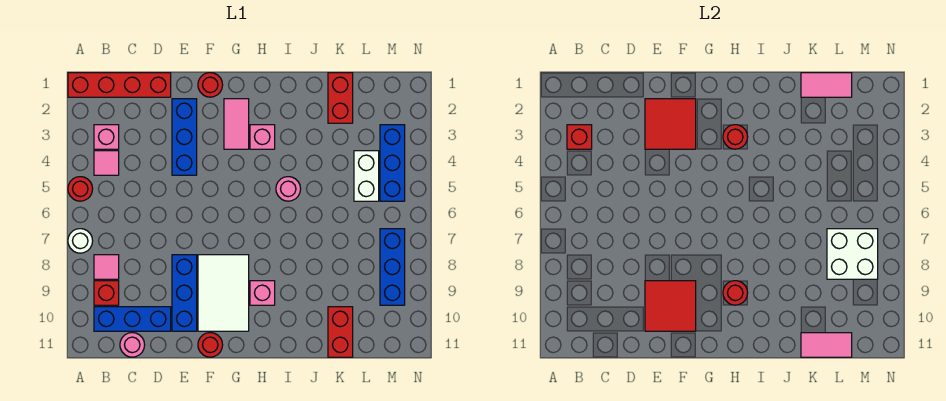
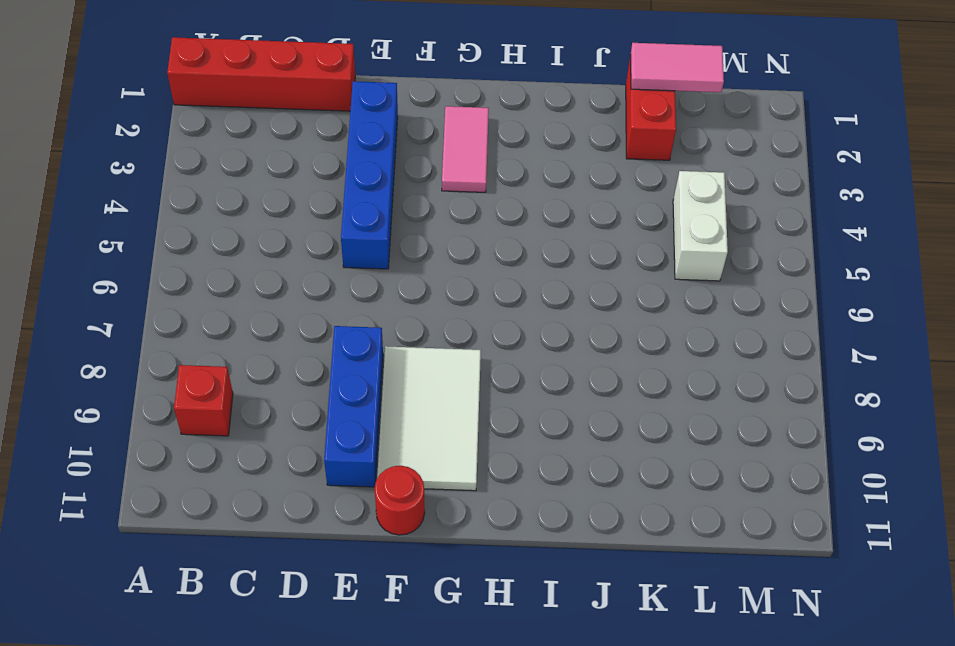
blue 1x4 brick [341,81,398,269] -> blue 1x3 brick [172,99,197,175]
none -> red 1x1 round brick [68,177,93,201]
none -> white 1x1 round brick [68,229,93,253]
none -> pink 1x1 brick [94,125,119,149]
none -> pink 1x1 tile [94,151,119,175]

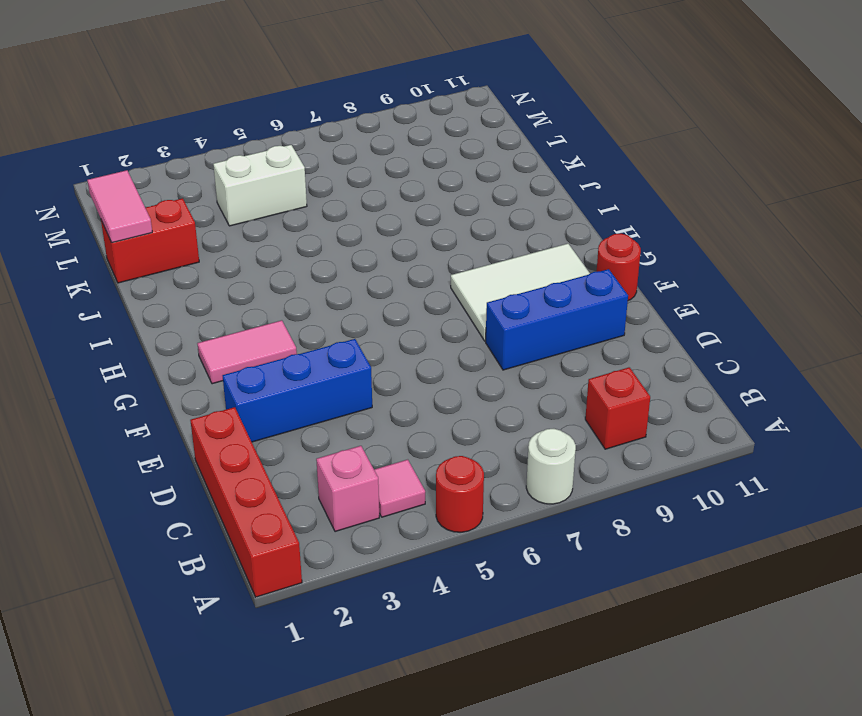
none -> pink 1x1 tile [94,255,119,279]
none -> blue 1x3 brick [94,307,171,331]
none -> pink 1x1 round brick [120,333,145,357]
none -> red 1x1 round brick [198,73,223,97]

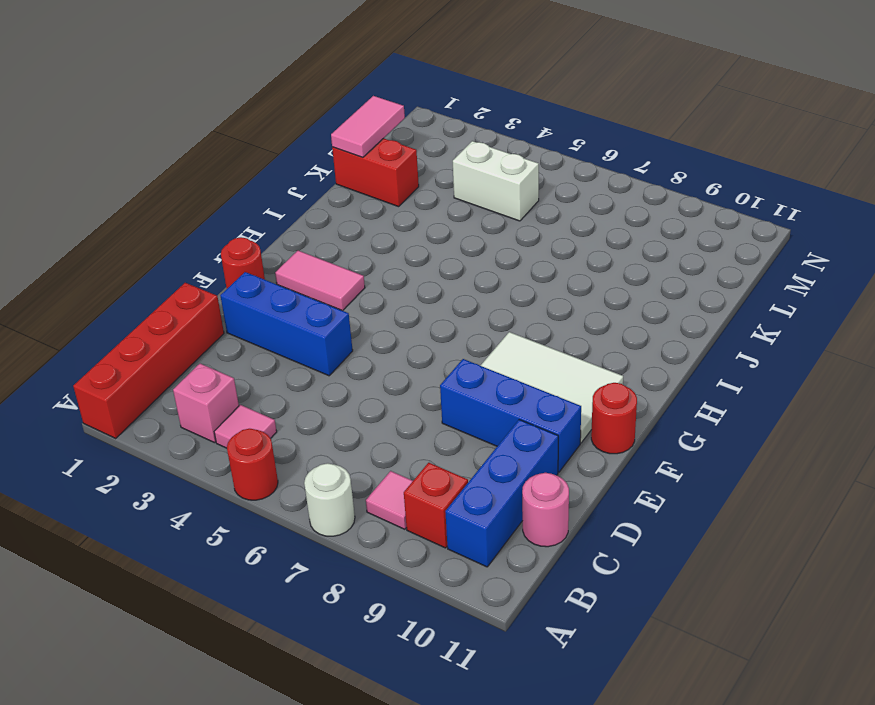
none -> pink 1x1 brick [250,125,275,149]
none -> pink 1x1 brick [250,281,275,305]
none -> pink 1x1 round brick [276,177,301,201]
none -> red 1x2 brick [328,307,353,357]

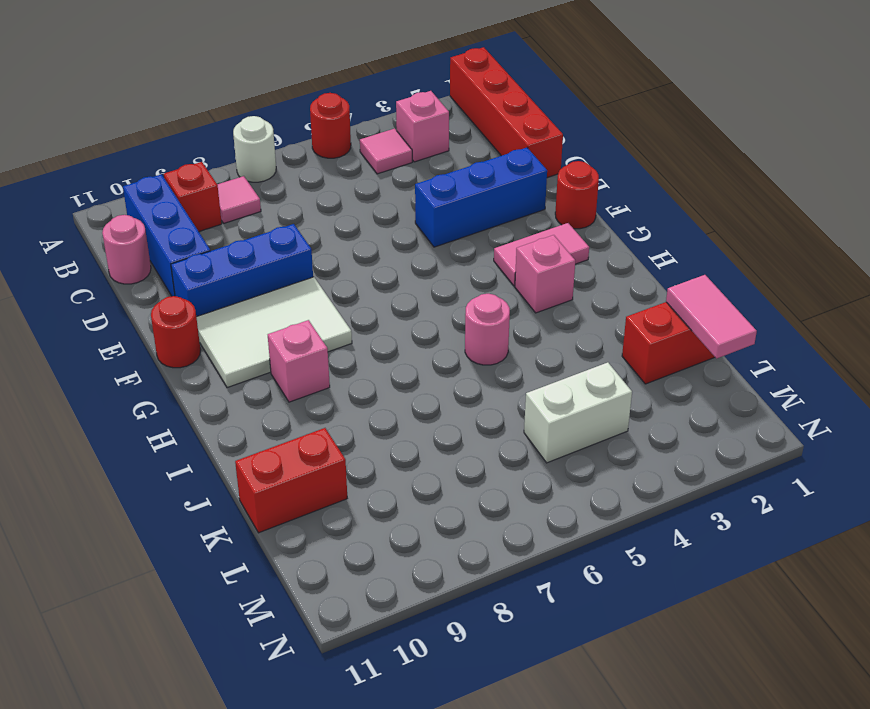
none -> blue 1x3 brick [380,125,405,201]
none -> blue 1x3 brick [380,229,405,305]
none -> red 1x1 brick [567,125,592,149]
none -> red 2x2 tile [645,99,696,149]

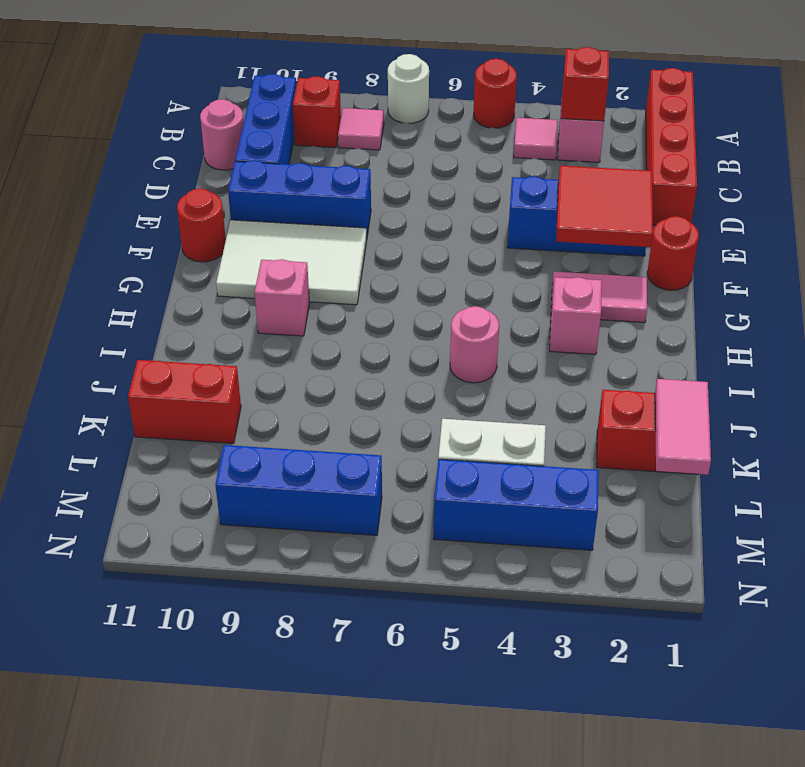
none -> red 2x2 tile [645,281,696,331]
none -> red 1x1 round brick [723,125,748,149]
none -> red 1x1 round brick [723,281,748,305]
none -> pink 1x2 tile [801,333,852,357]

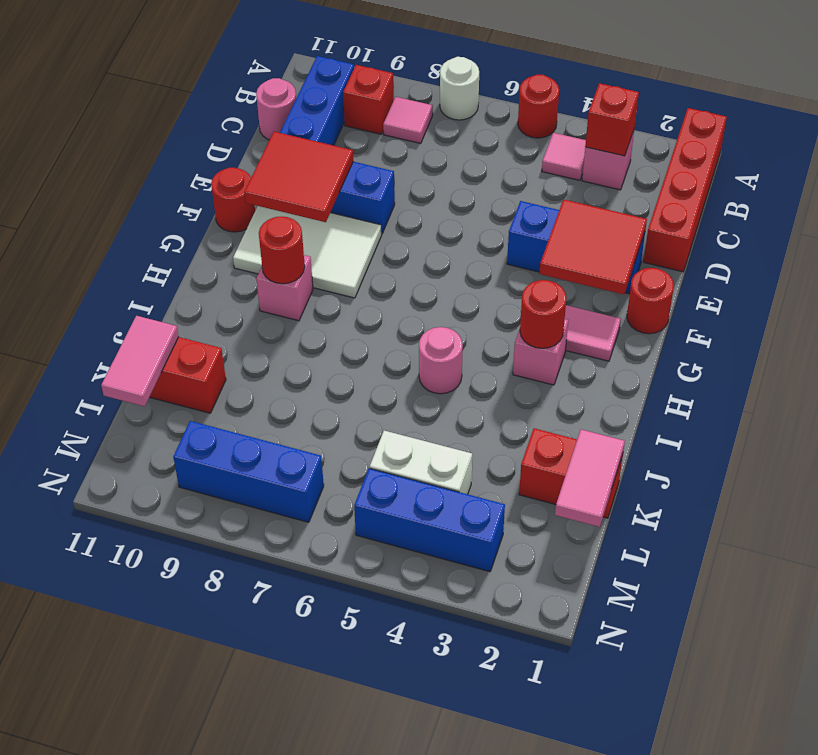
none -> white 2x2 brick [827,229,878,279]

